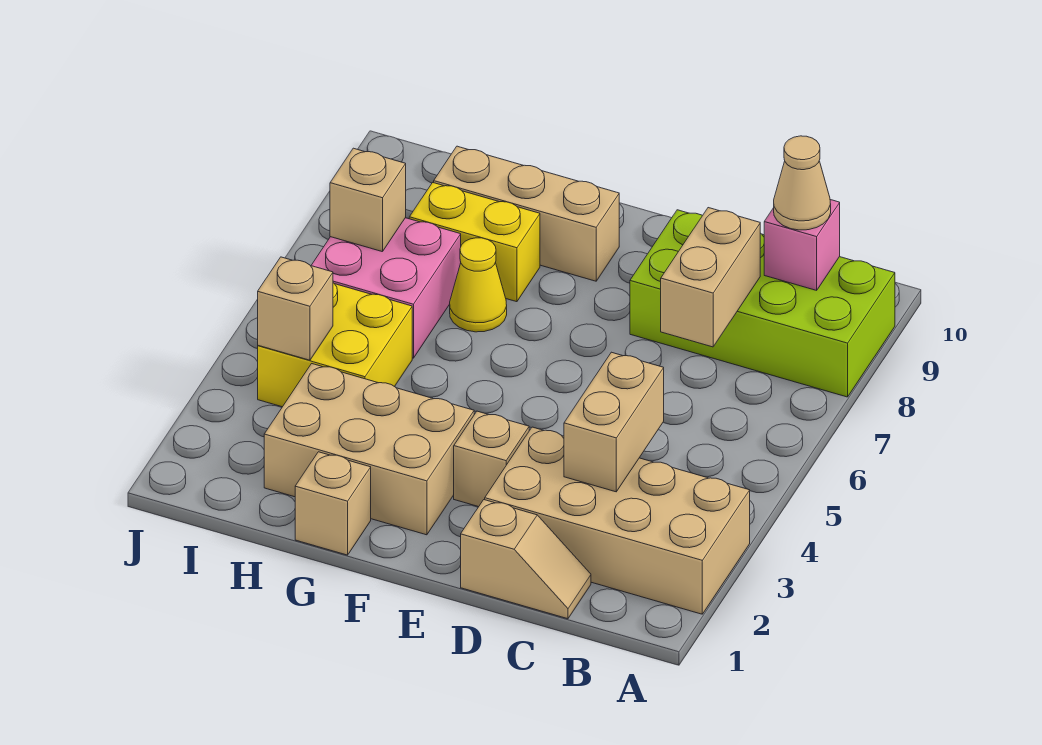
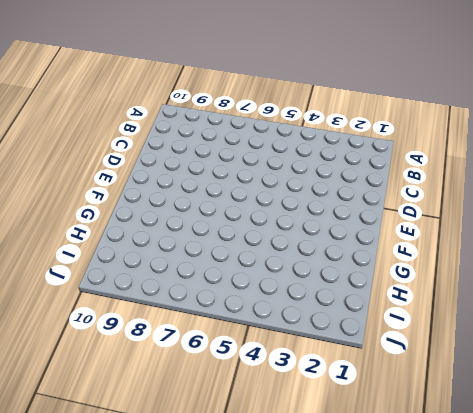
none -> tan 2x4 brick [485,427,750,614]
none -> lime 2x4 brick [630,210,895,397]
none -> tan 1x2 slope [461,500,591,619]

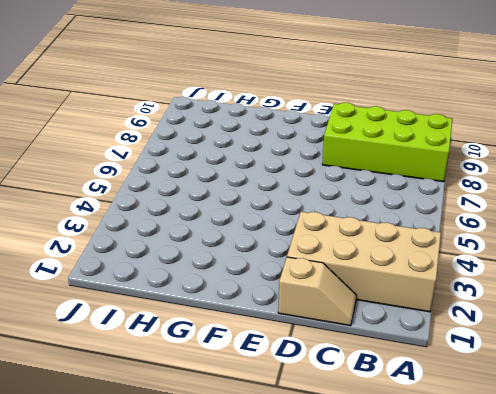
none -> tan 1x1 brick [454,411,529,507]
none -> tan 2x3 brick [264,364,474,535]
none -> tan 1x3 brick [434,146,619,281]

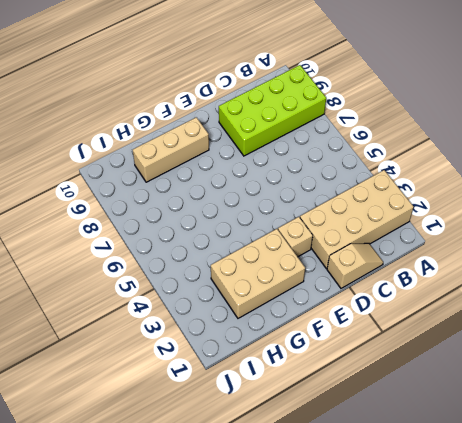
none -> tan 1x1 brick [295,452,371,555]
none -> yellow 1x1 cone [450,238,507,332]
none -> yellow 1x2 brick [409,183,540,302]

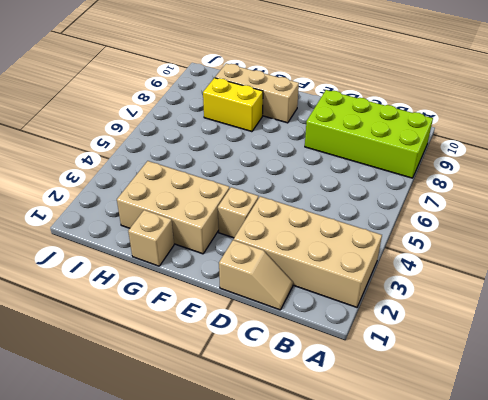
none -> yellow 1x1 cone [450,238,507,332]
none -> yellow 2x2 brick [258,283,412,407]
none -> pink 2x2 brick [311,218,461,358]

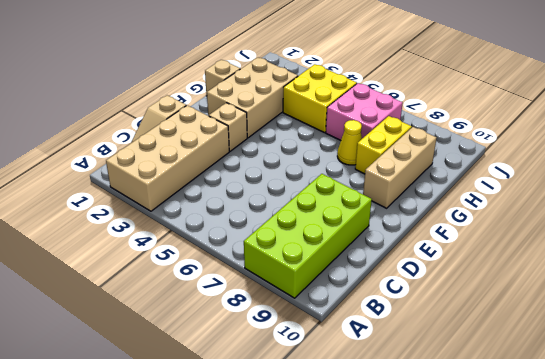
none -> pink 1x1 brick [764,200,840,290]
none -> tan 1x2 brick [564,352,664,492]
none -> tan 1x2 brick [661,208,760,347]

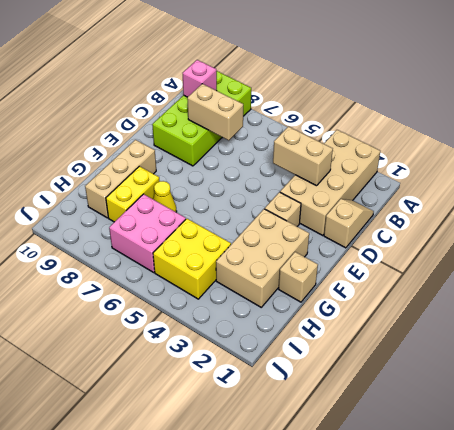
none -> tan 1x1 brick [258,257,333,360]
none -> tan 1x1 brick [330,148,406,252]
none -> tan 1x1 cone [774,136,831,230]

